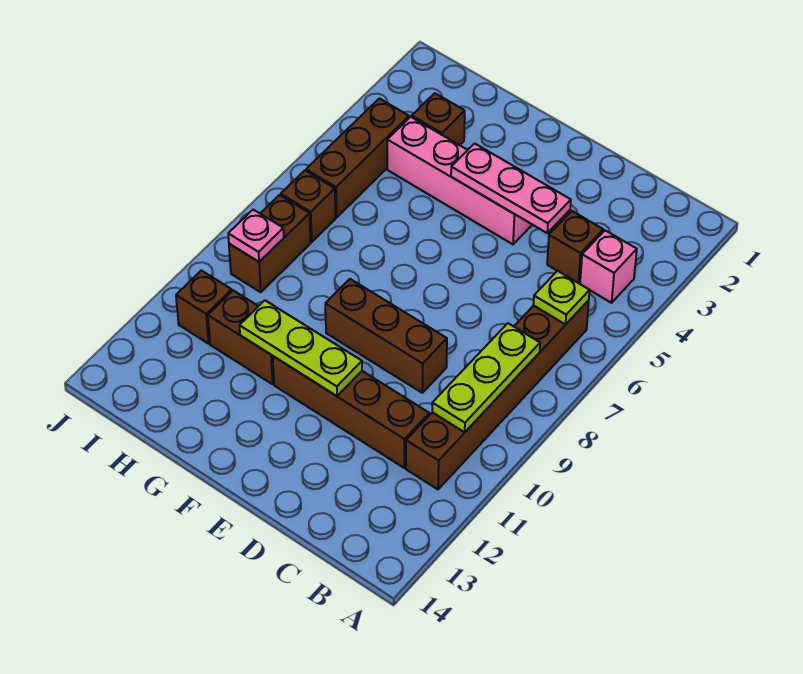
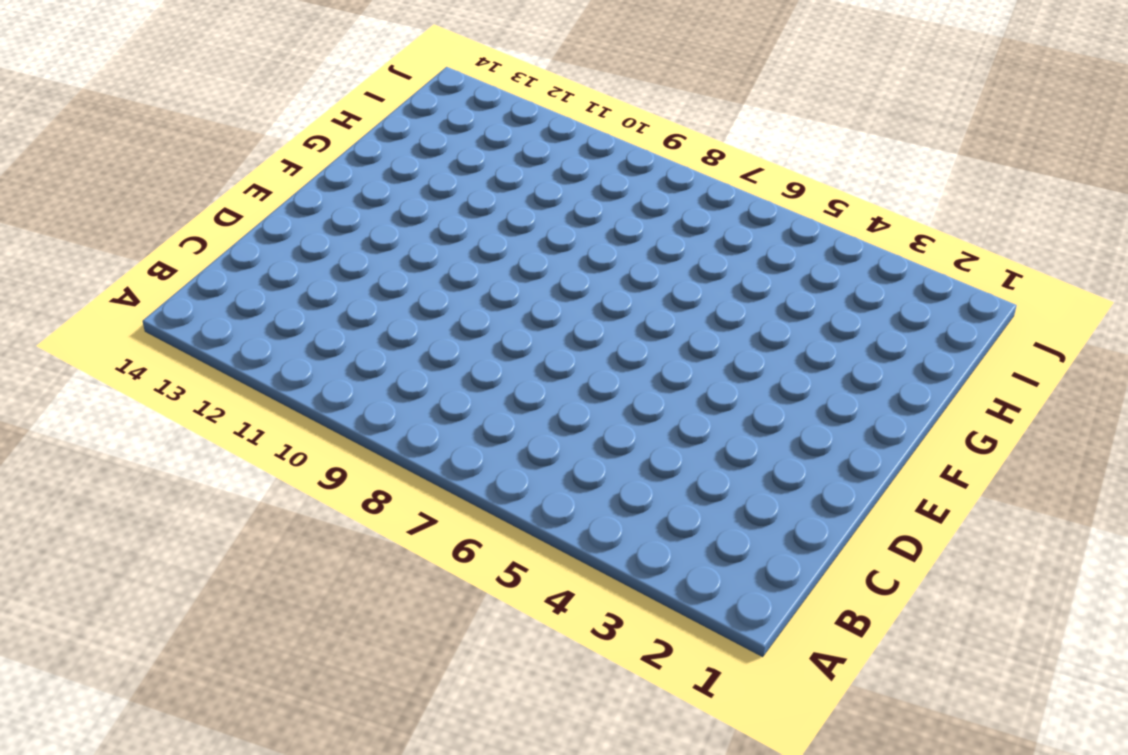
none -> pink 1x1 brick [580,230,637,303]
none -> brown 1x6 brick [406,300,589,489]
none -> brown 1x1 brick [547,211,603,283]

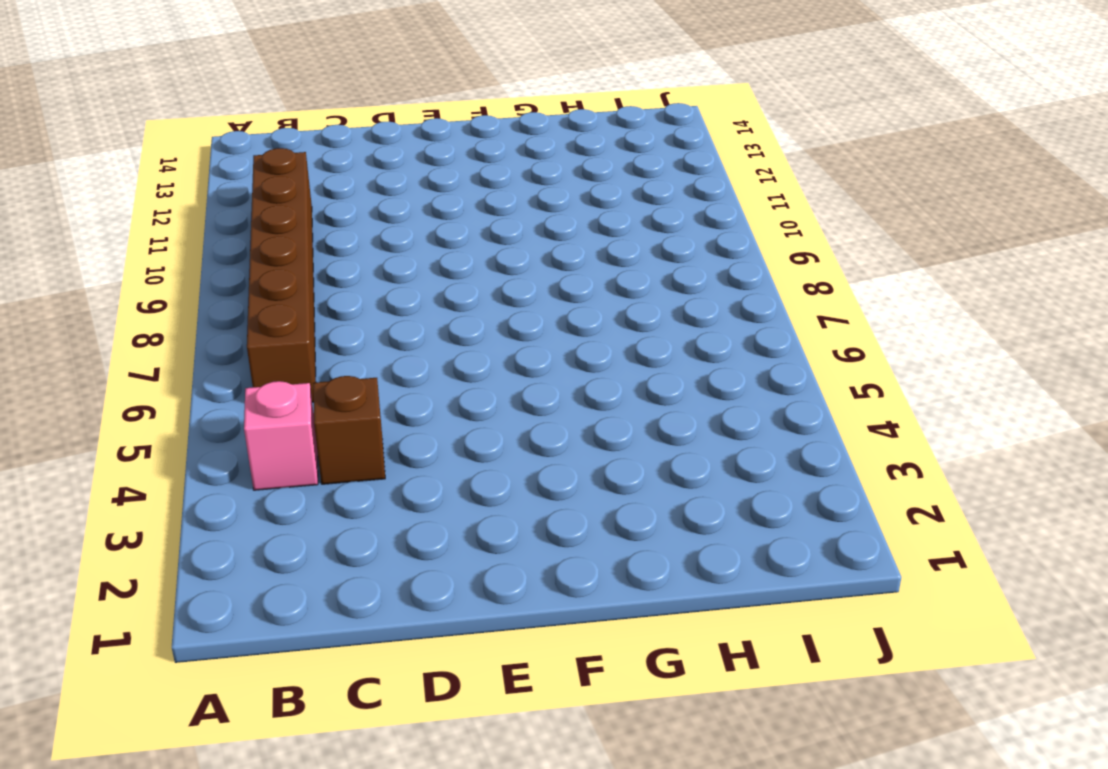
none -> brown 1x4 brick [273,356,429,468]
none -> brown 1x3 brick [325,279,447,393]
none -> pink 1x4 brick [387,117,532,244]

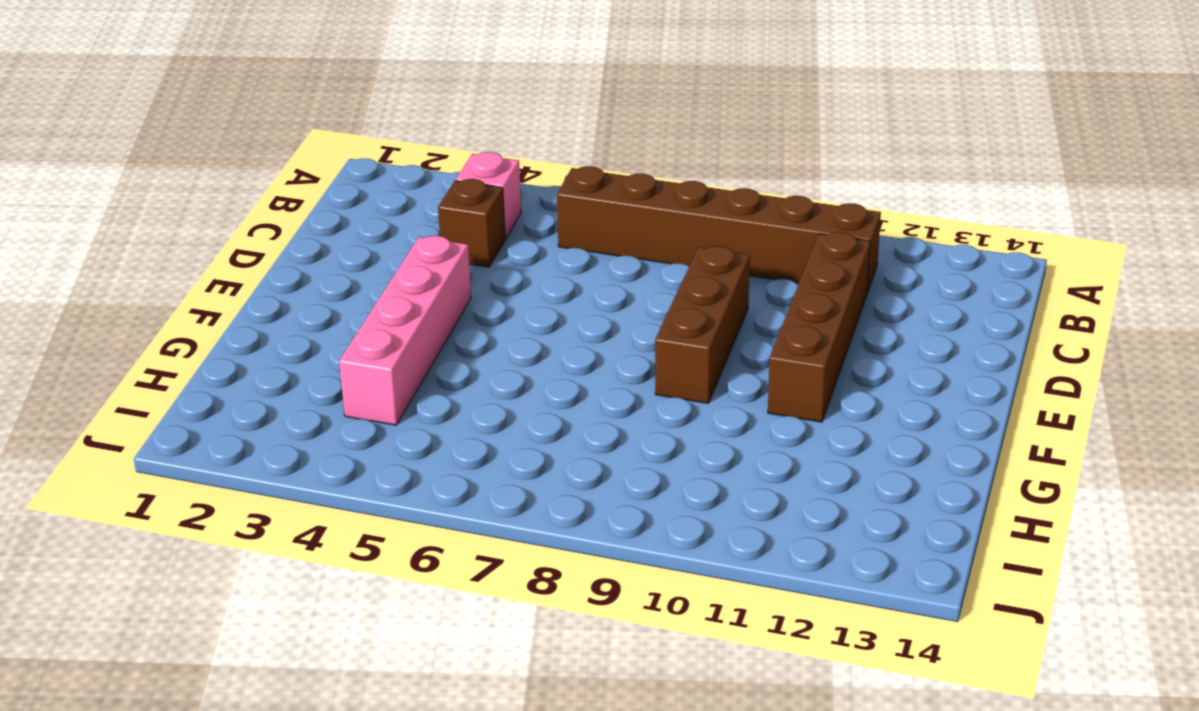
none -> brown 1x2 brick [208,290,274,384]
none -> brown 1x1 brick [412,93,465,145]
none -> brown 1x3 brick [306,99,409,217]

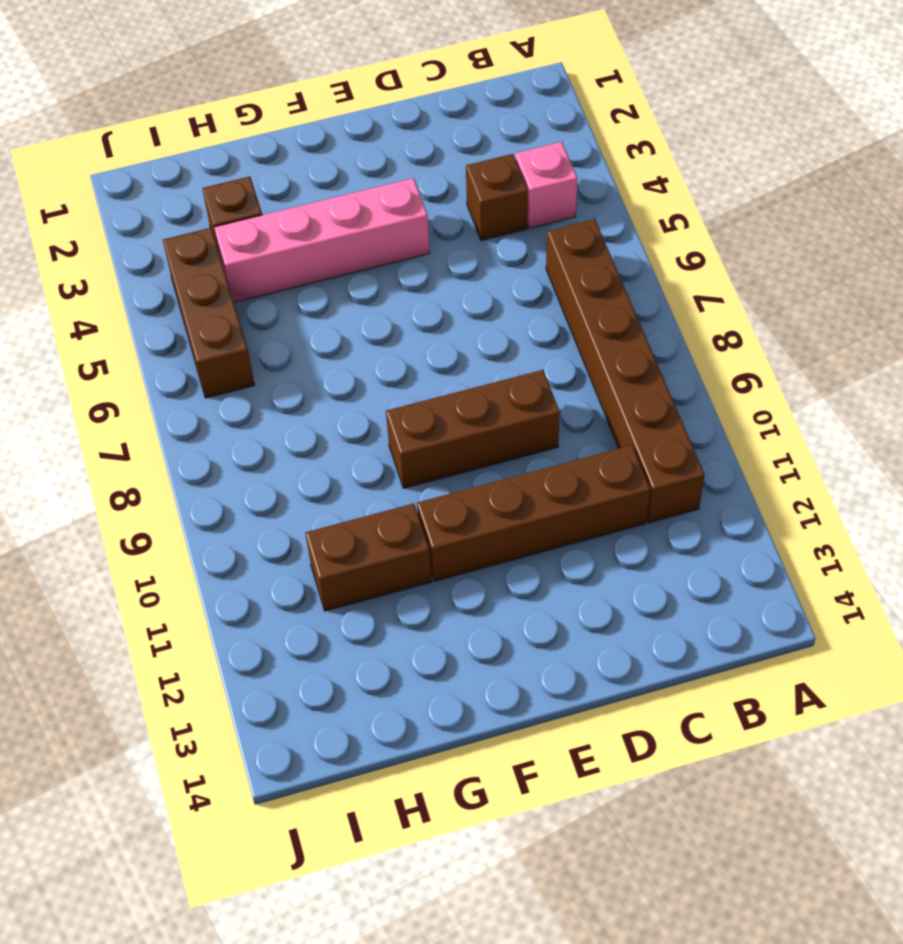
none -> brown 1x1 brick [281,171,336,242]
none -> brown 1x2 brick [229,195,311,292]
none -> brown 1x1 brick [176,270,232,344]

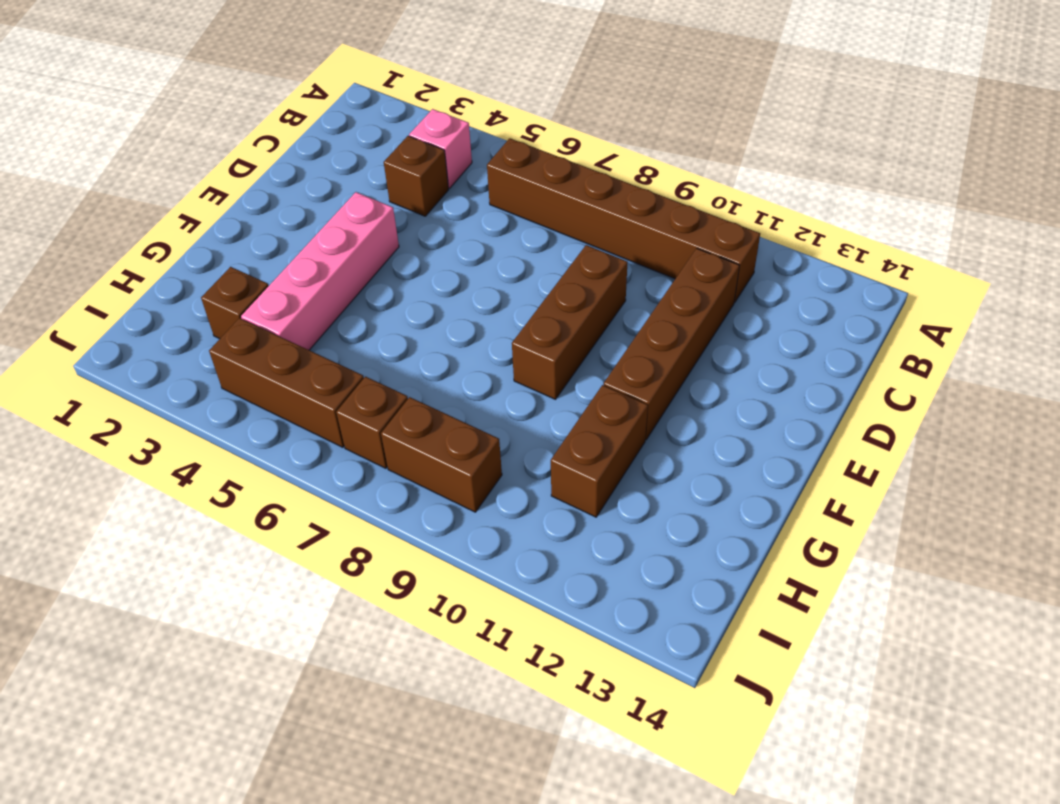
none -> brown 1x1 brick [176,270,232,344]
none -> lime 1x1 plate [534,271,590,324]
none -> lime 1x3 plate [432,323,540,432]

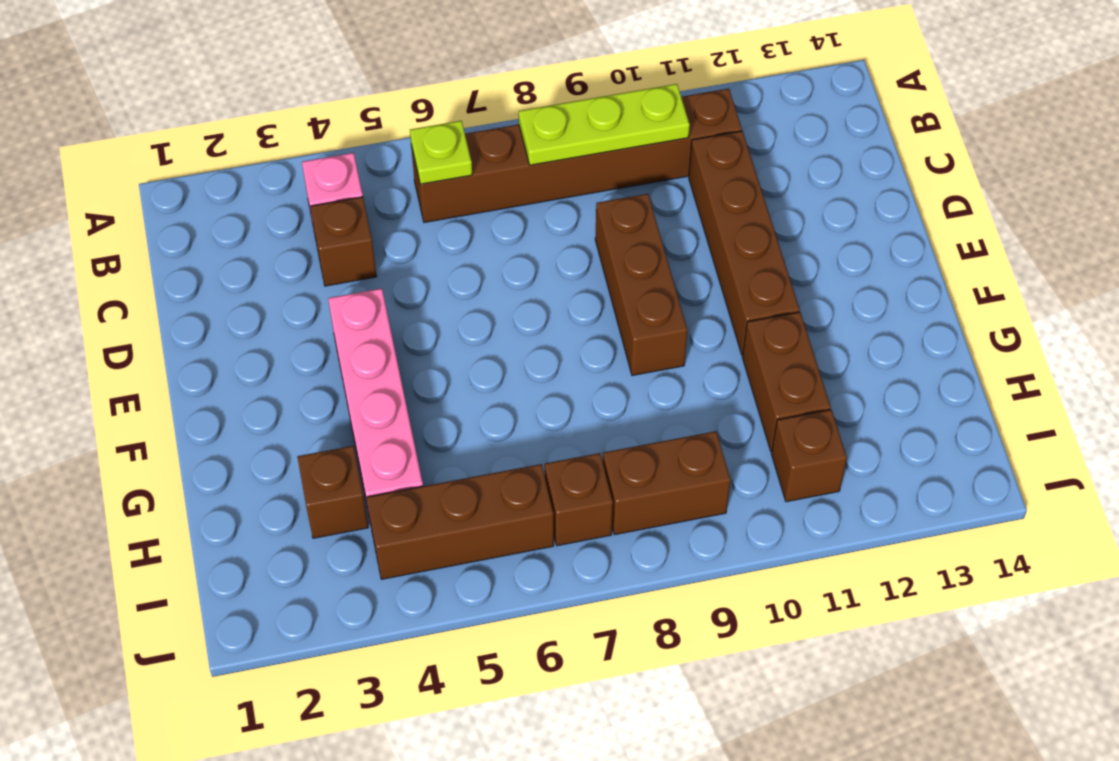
none -> pink 1x3 plate [451,144,571,233]
none -> lime 1x3 plate [239,300,362,396]
none -> pink 1x1 plate [228,210,284,262]

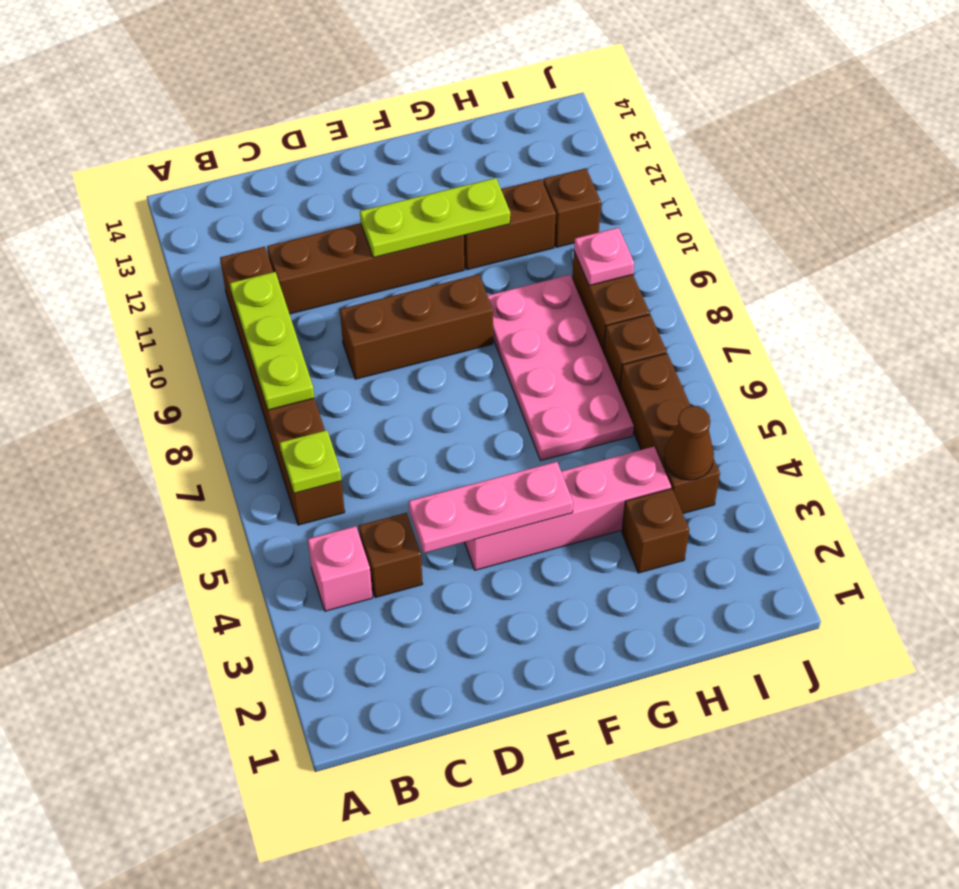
pink 2x4 plate [488,275,634,461] -> none
brown 1x1 cone [664,406,714,480] -> none

